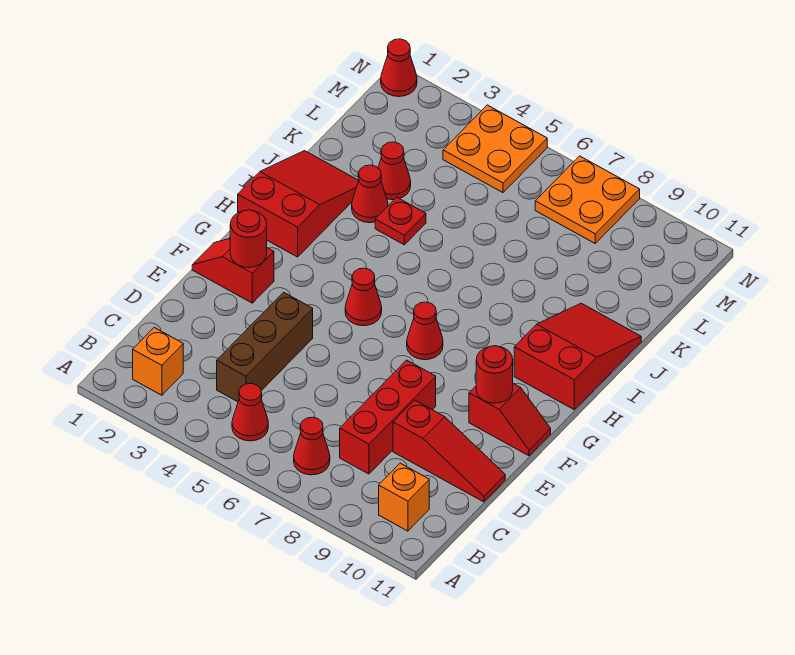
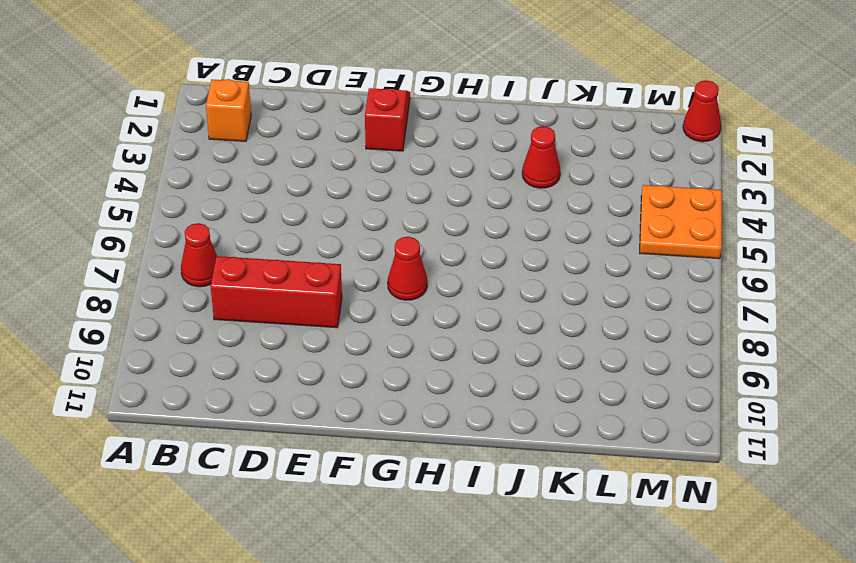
none -> red 1x1 cone [232,383,268,441]
none -> orange 1x1 brick [379,463,429,531]
none -> brown 1x3 brick [217,292,313,402]

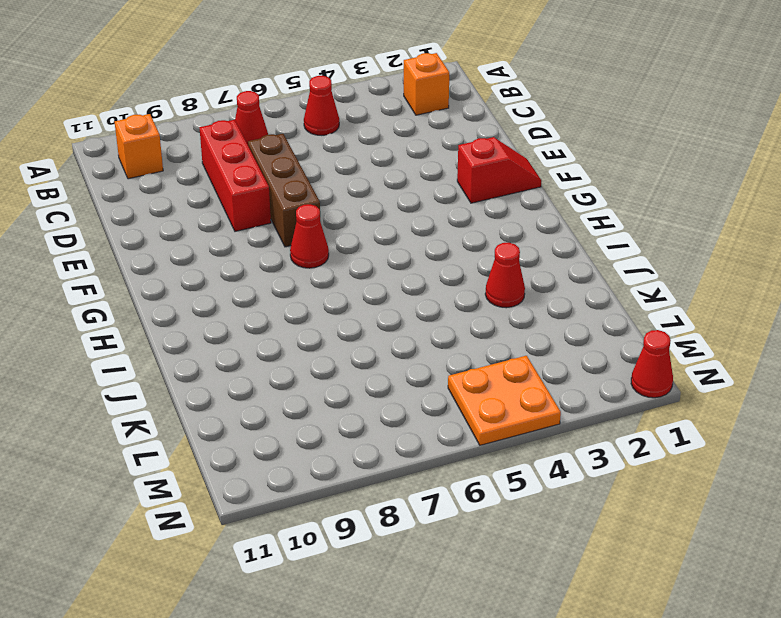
brown 1x3 brick [248,134,320,247] -> brown 1x3 brick moved to [217,292,313,402]
none -> red 1x3 slope [393,400,505,502]
none -> red 1x2 slope [469,384,551,456]
none -> red 1x1 cone [345,268,382,326]

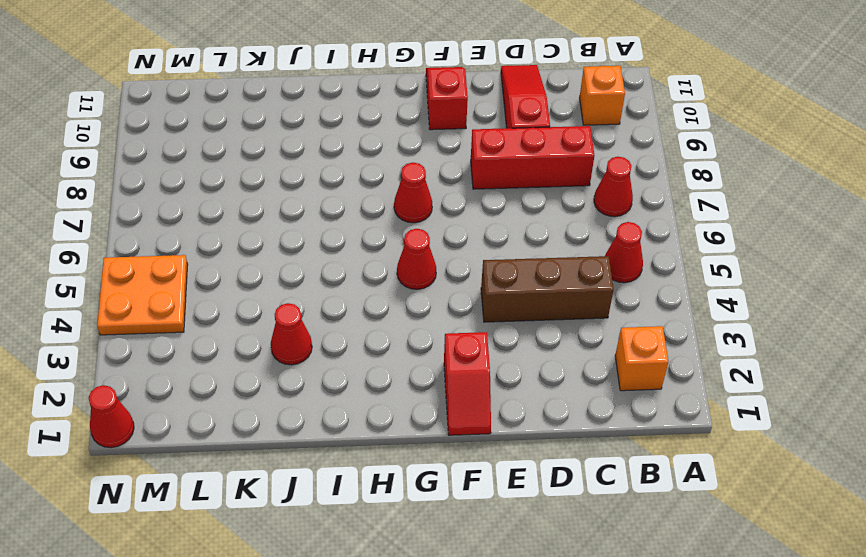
none -> red 2x3 slope [238,151,359,257]
none -> red 2x3 slope [514,303,641,409]
none -> red 1x1 plate [375,197,426,245]

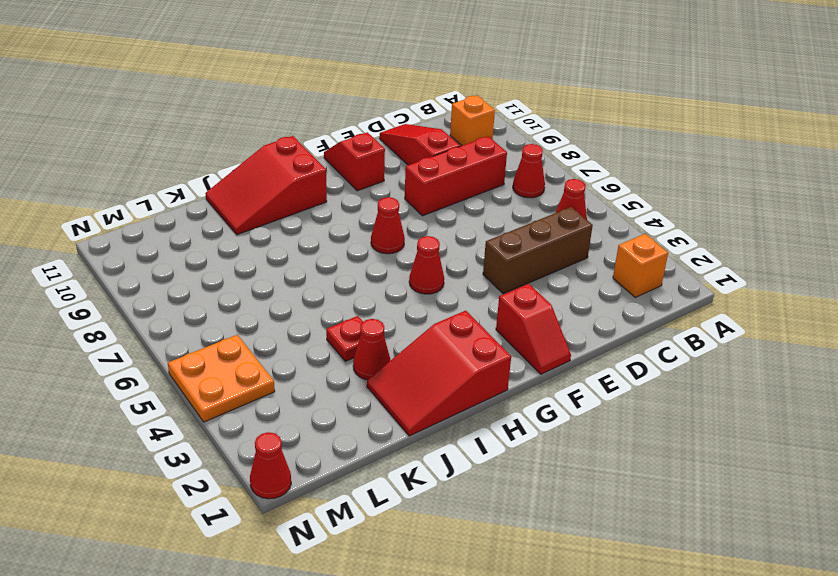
none -> red 1x1 cone [378,142,411,200]
none -> orange 2x2 plate [535,156,640,243]
none -> red 1x1 round brick [230,210,267,268]

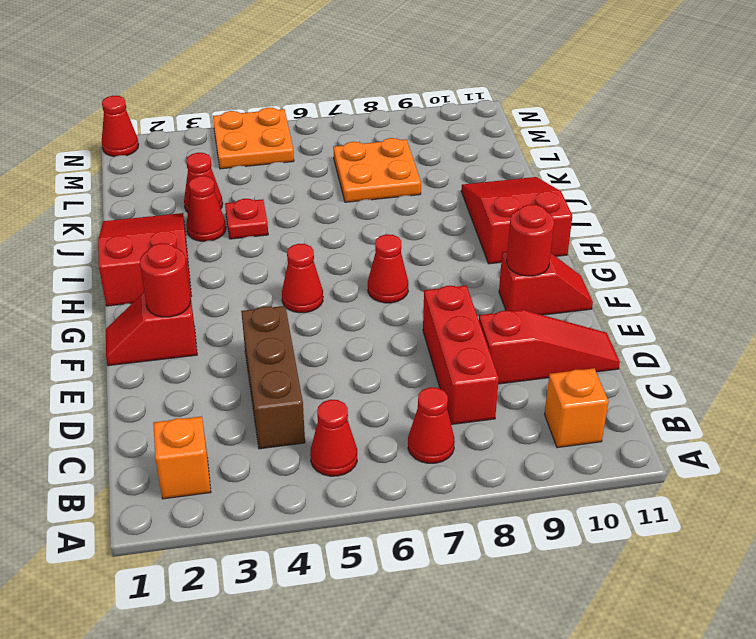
orange 2x2 plate [333,138,421,202] -> orange 2x2 plate moved to [535,156,640,243]

